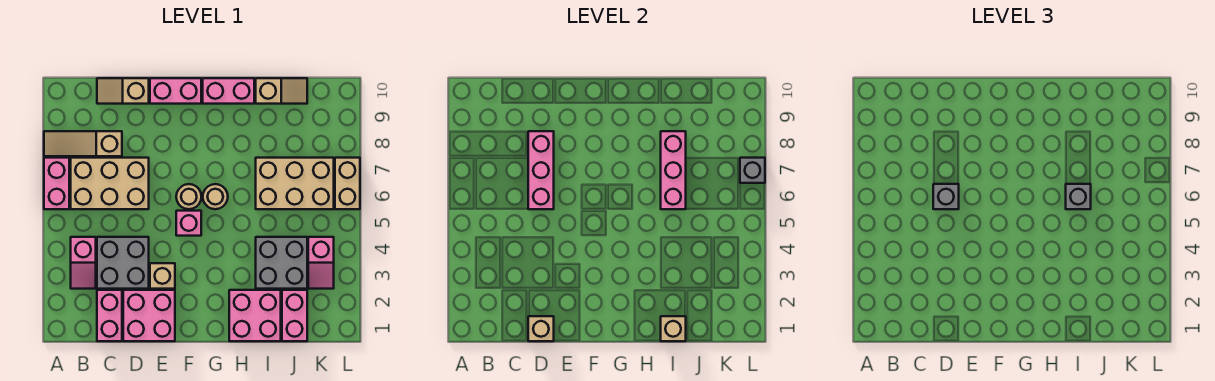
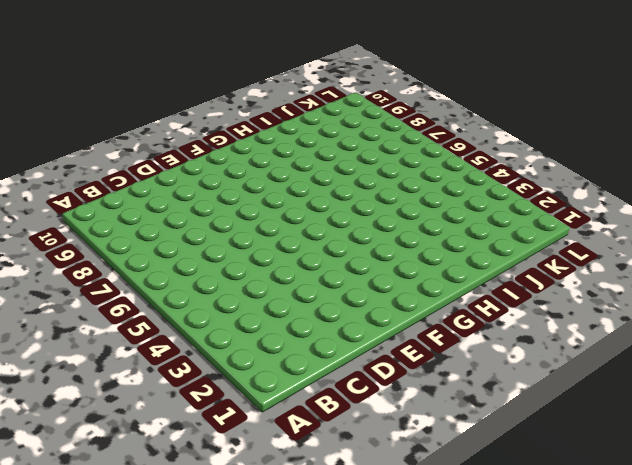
none -> pink 1x2 brick [44,158,69,209]
none -> tan 1x3 slope [44,131,122,156]
none -> pink 1x2 slope [71,237,96,289]

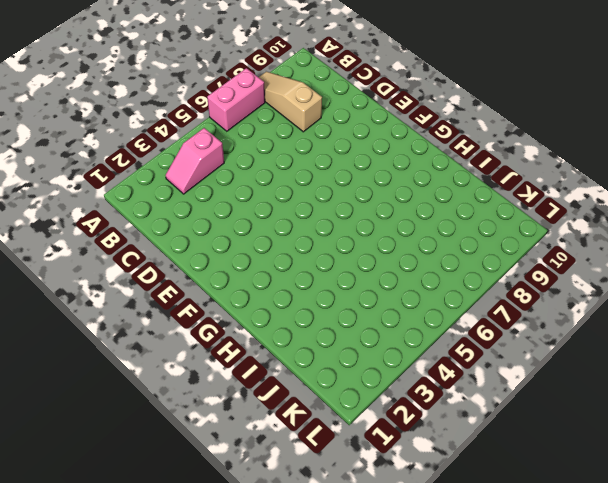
none -> tan 2x3 brick [71,158,149,209]
none -> pink 1x2 brick [97,290,122,341]
none -> grey 2x2 brick [97,237,149,289]

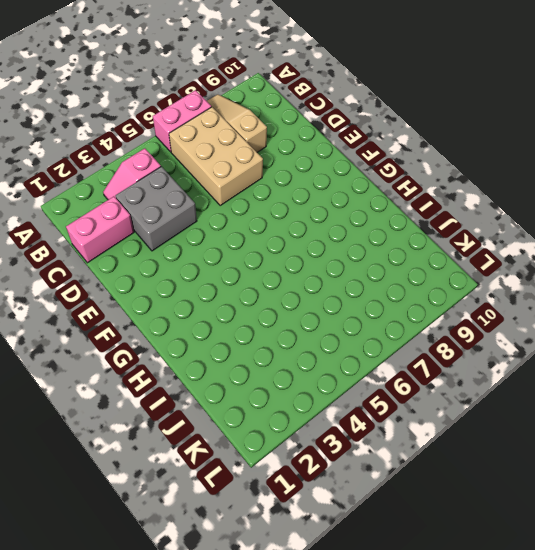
none -> tan 1x2 slope [97,78,149,104]
none -> pink 2x2 brick [123,290,175,341]
none -> tan 1x1 brick [150,263,175,289]

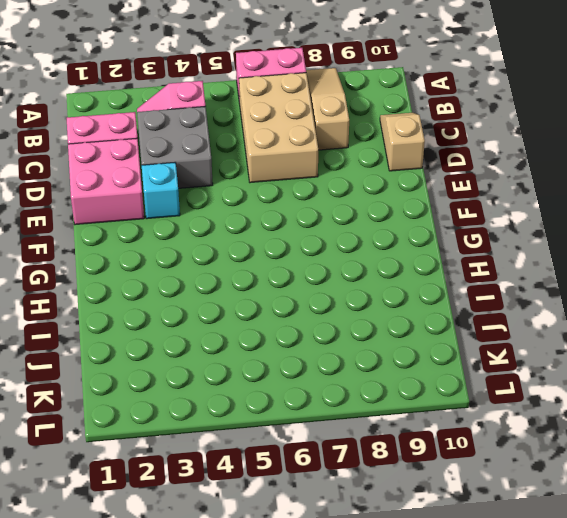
cyan 1x1 brick [142,163,180,219] -> tan 1x1 brick [150,263,175,289]
none -> pink 1x2 brick [150,78,201,104]
none -> pink 1x1 brick [176,211,201,236]
none -> tan 1x1 round brick [176,184,201,209]

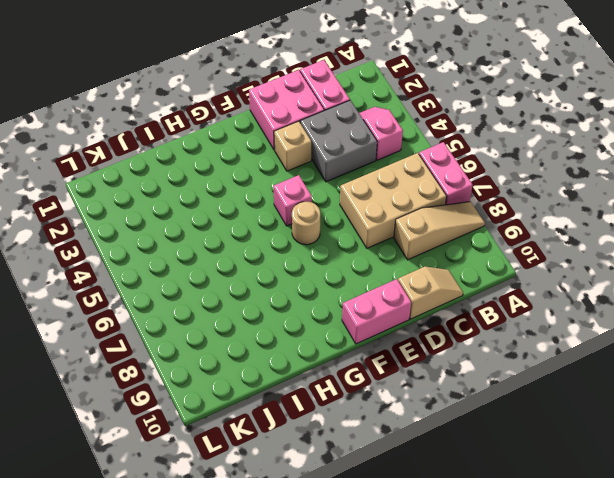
none -> tan 1x1 round brick [203,184,228,209]
none -> pink 1x2 brick [203,78,254,104]
none -> pink 2x2 brick [229,290,281,341]

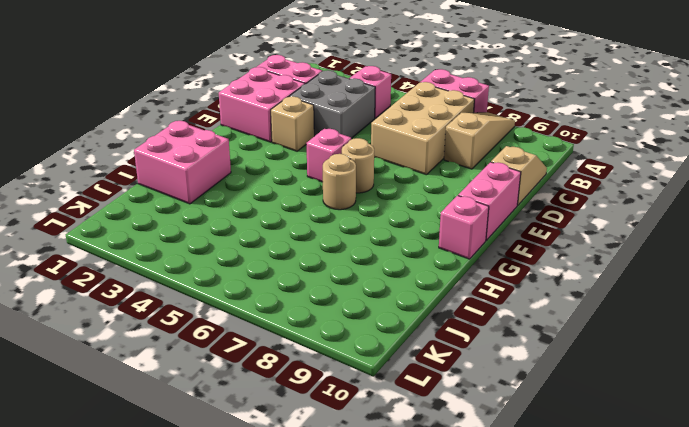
pink 1x1 brick [439,196,489,259] -> pink 1x2 brick [203,78,254,104]
none -> grey 2x2 brick [256,237,307,289]
none -> tan 2x3 brick [256,158,334,209]
none -> tan 1x2 slope [256,78,307,104]

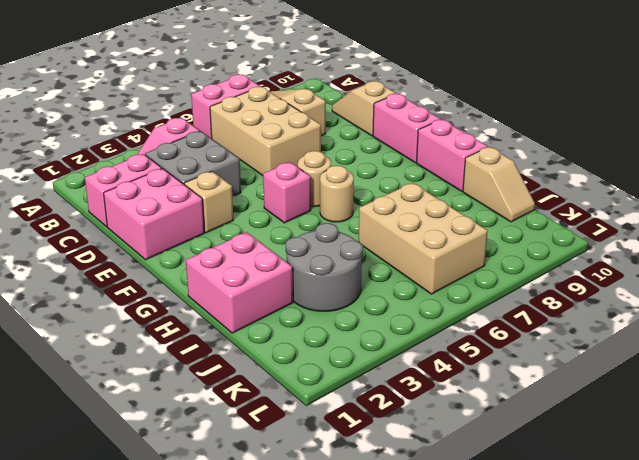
grey 2x2 round brick [285,223,363,311] -> grey 2x2 brick [256,237,307,289]
none -> pink 1x2 brick [282,290,307,341]
none -> pink 1x2 slope [308,237,334,289]
none -> tan 1x2 brick [335,158,360,209]

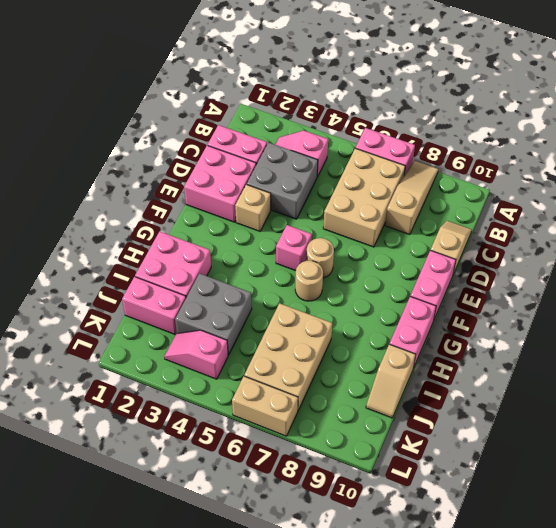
none -> tan 1x1 brick [528,316,554,341]
none -> pink 1x3 brick [528,131,554,209]
none -> tan 1x1 brick [661,316,686,341]

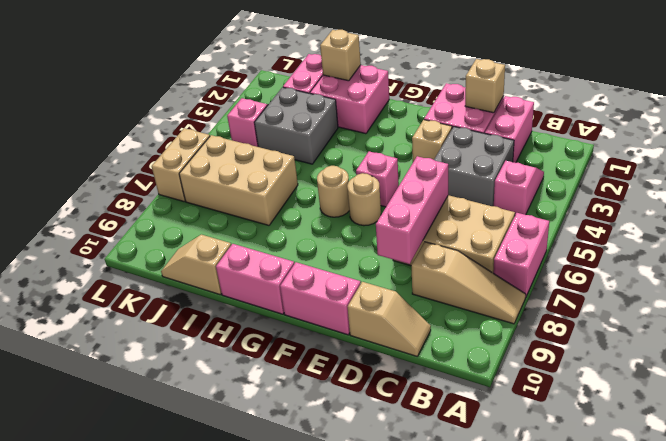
none -> pink 1x3 brick [661,131,686,209]
none -> grey 1x1 brick [740,158,765,183]
none -> grey 1x1 brick [933,184,959,209]

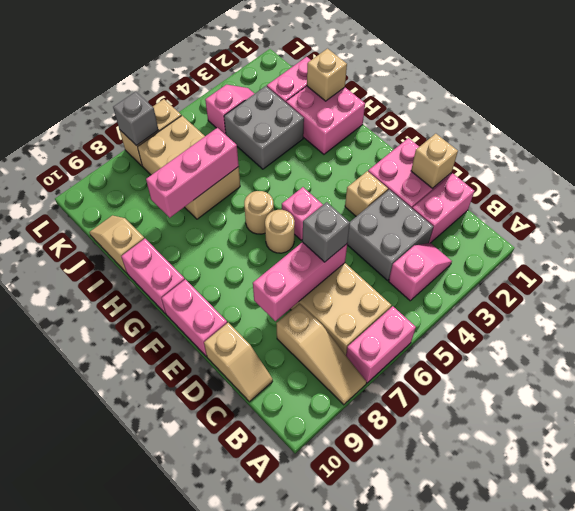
none -> grey 1x1 brick [1066,184,1091,209]

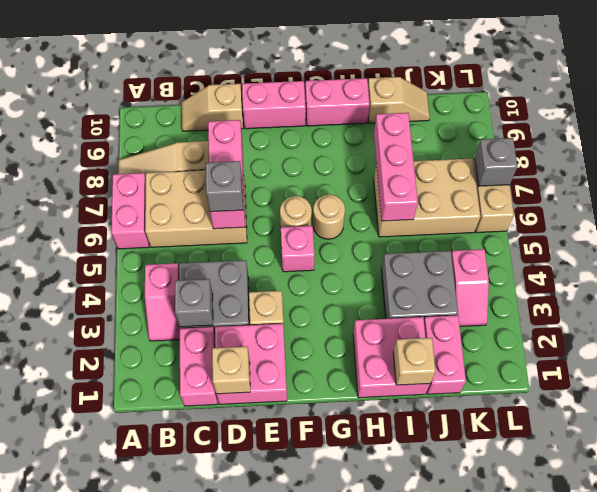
grey 1x1 brick [175,279,213,327] -> grey 1x1 brick moved to [1066,184,1091,209]

